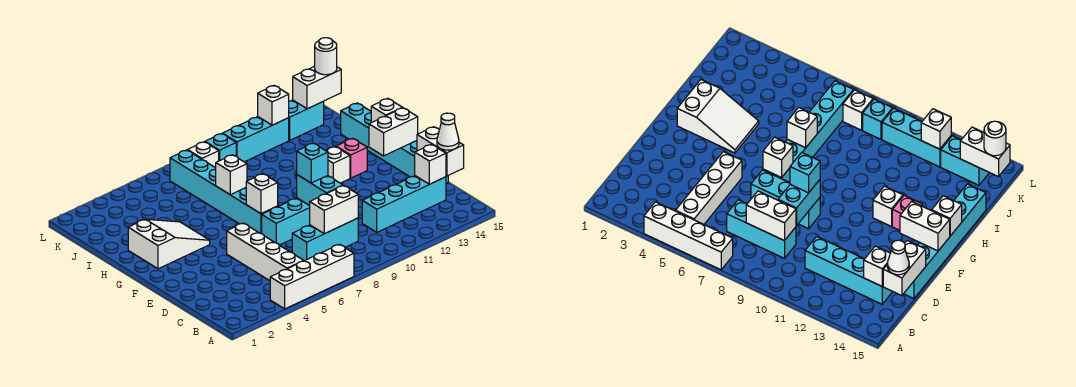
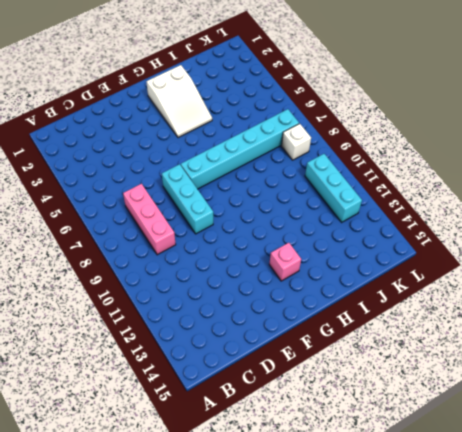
pink 1x3 brick [123,184,176,255] -> cyan 1x3 brick [292,218,358,261]
none -> white 1x4 brick [270,244,354,309]
none -> white 1x4 brick [227,223,303,281]
none -> cyan 1x4 brick [362,176,446,232]

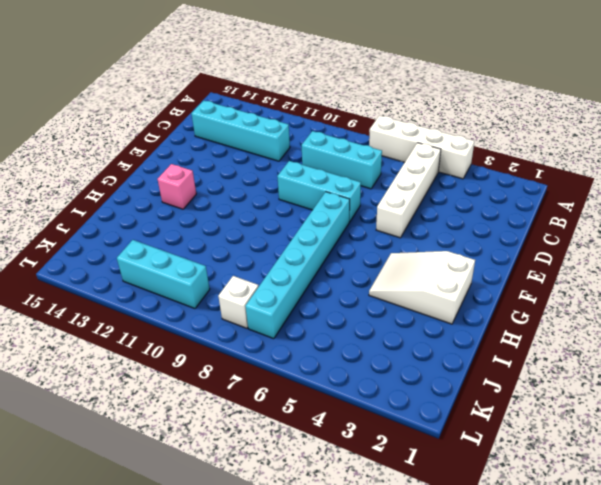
none -> cyan 1x6 brick [341,103,448,183]
none -> white 1x1 brick [327,147,350,183]
none -> cyan 1x1 brick [205,134,236,161]

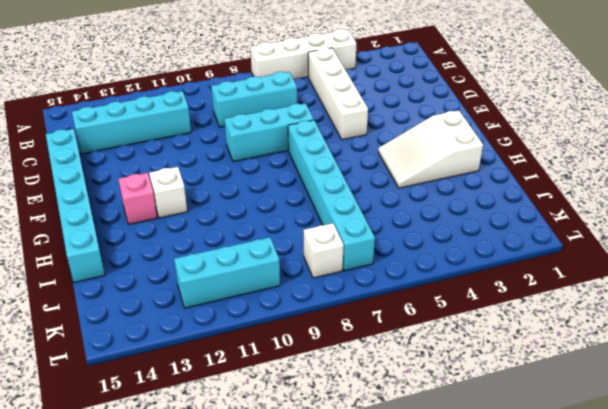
none -> cyan 1x1 brick [205,134,236,161]
none -> cyan 1x2 brick [289,100,324,140]
none -> white 1x2 brick [310,186,358,234]

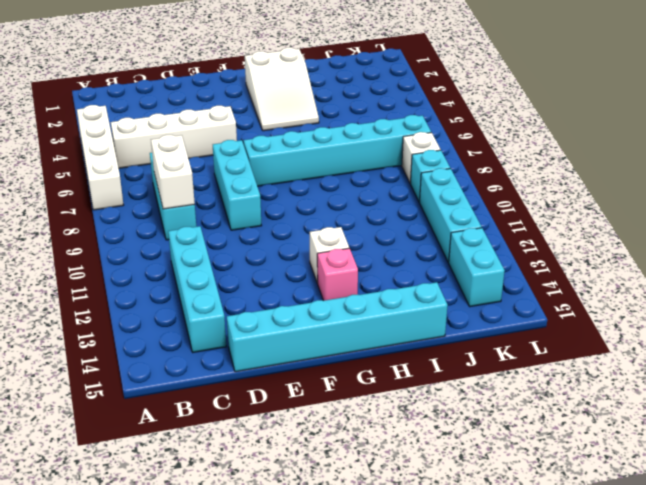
none -> white 1x1 brick [415,144,446,184]
none -> white 1x2 brick [417,127,464,176]
none -> cyan 1x2 brick [297,175,343,206]

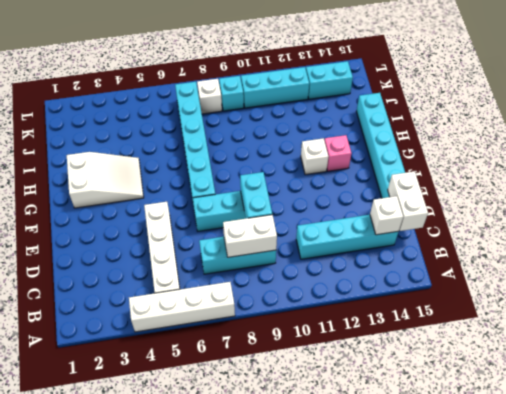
none -> white 1x1 brick [246,174,278,214]
none -> white 1x2 brick [369,108,418,156]
none -> white 1x1 brick [371,98,402,122]

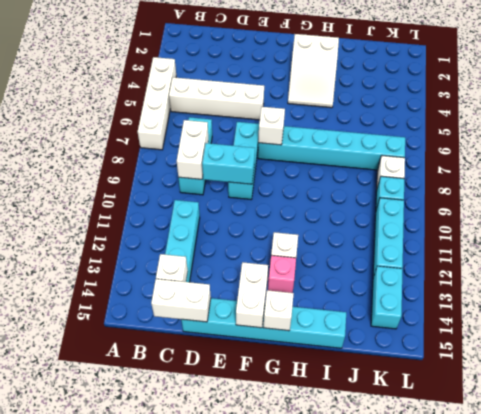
none -> white 1x1 brick [216,155,247,195]
none -> white 1x1 brick [258,85,289,125]
none -> white 1x2 brick [293,66,341,109]

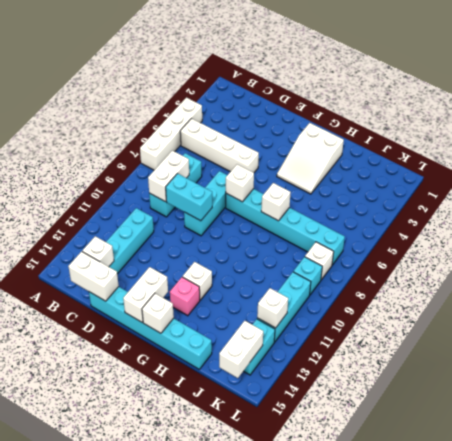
none -> white 1x1 cone [437,113,459,150]
none -> cyan 1x1 brick [297,143,328,183]
none -> white 1x1 round brick [315,38,337,75]

